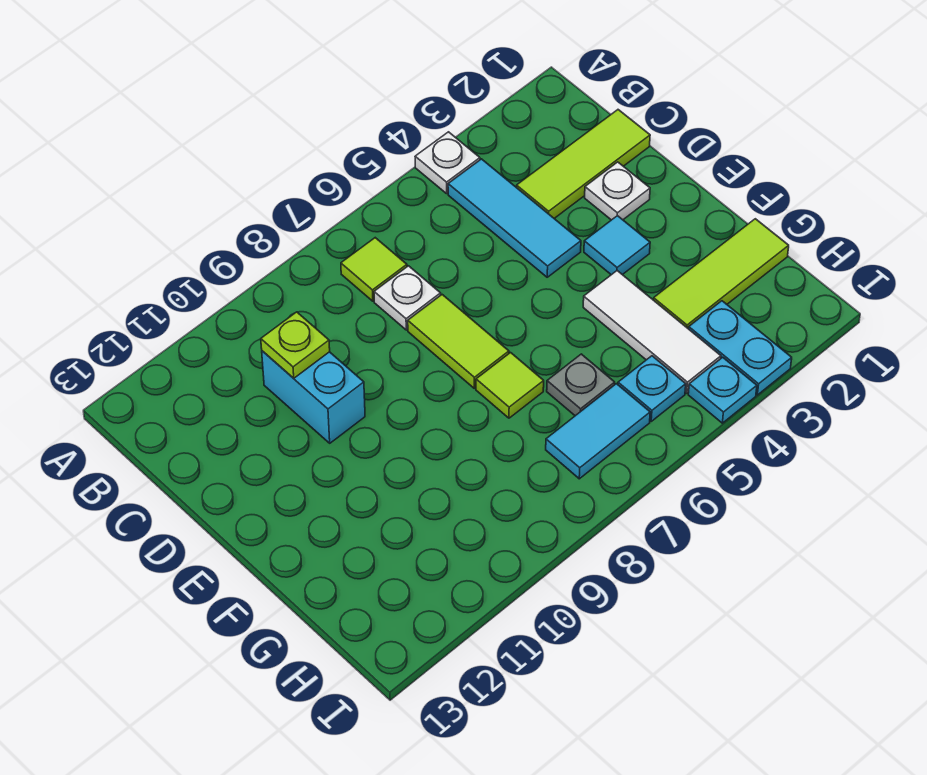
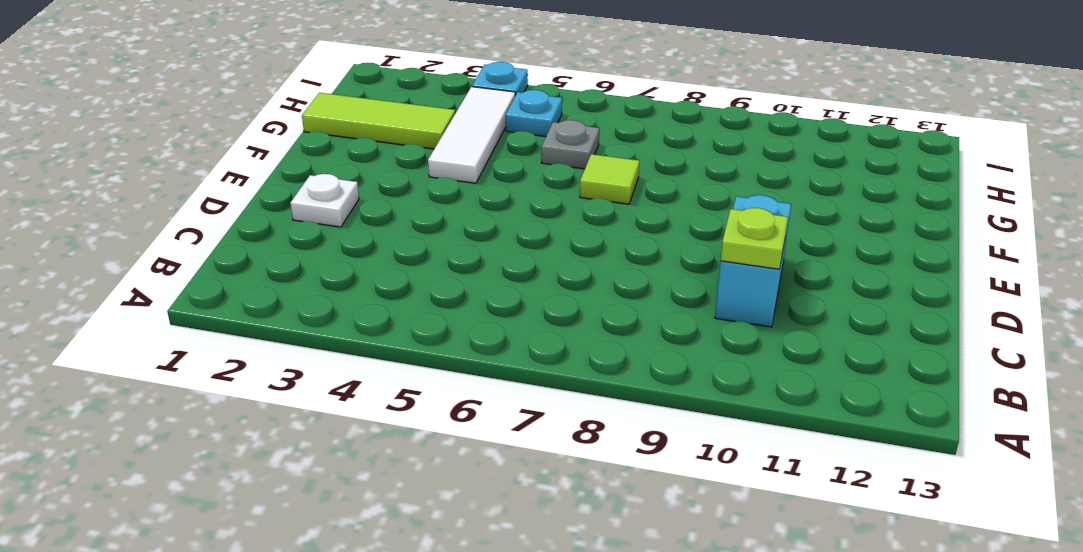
none -> white 1x1 plate [415,132,480,194]
none -> cyan 1x3 tile [448,159,581,277]
none -> lime 1x1 tile [341,238,407,301]

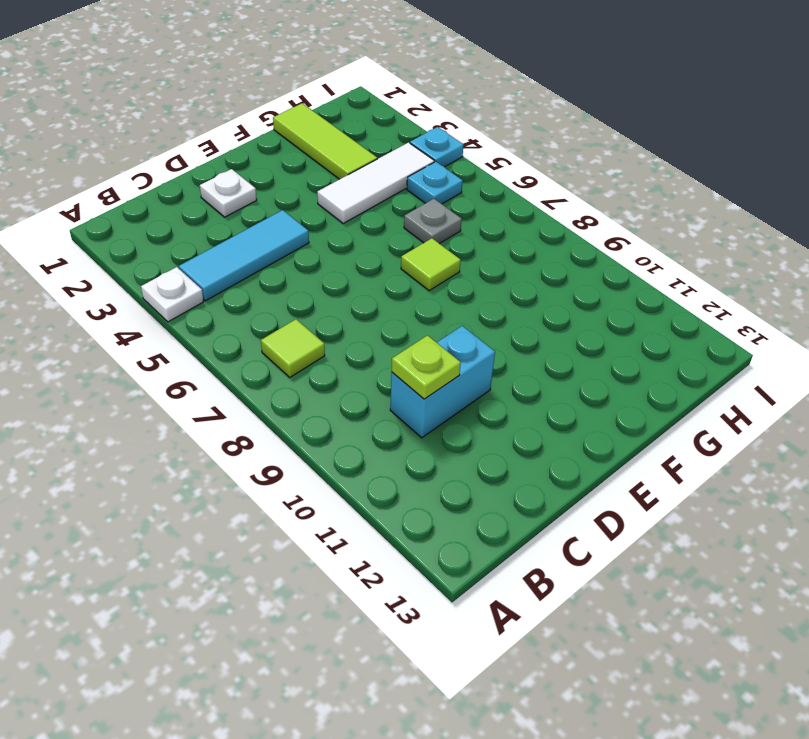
none -> lime 1x3 tile [517,110,650,218]
none -> white 1x1 plate [374,266,441,330]
none -> lime 1x2 tile [408,295,509,388]

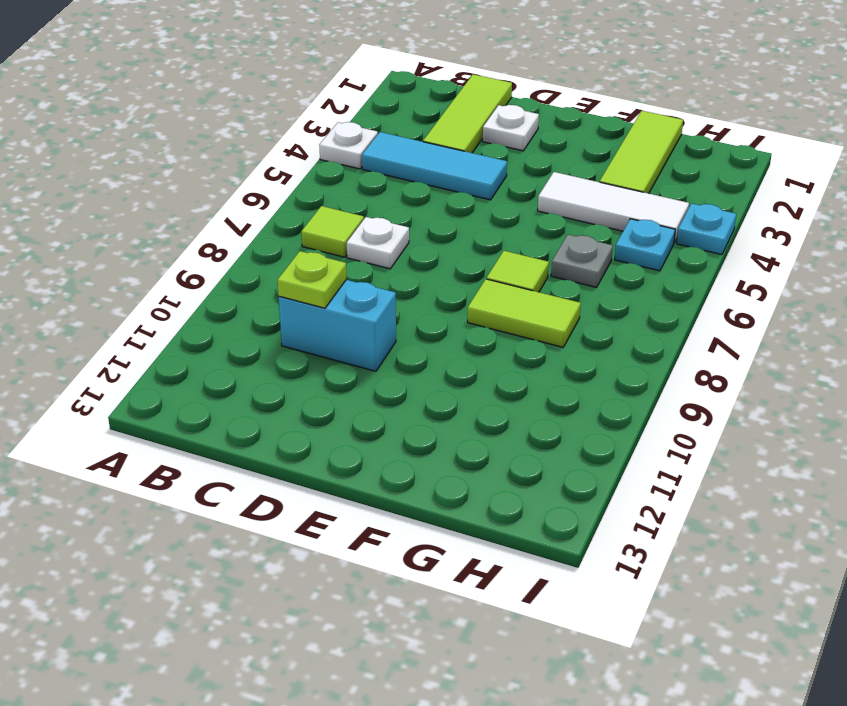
lime 1x2 tile [468,279,581,347] -> lime 1x2 tile moved to [408,295,509,388]
none -> cyan 1x1 tile [584,216,650,275]
none -> cyan 1x2 plate [689,301,792,395]
none -> cyan 1x2 tile [546,384,650,479]

